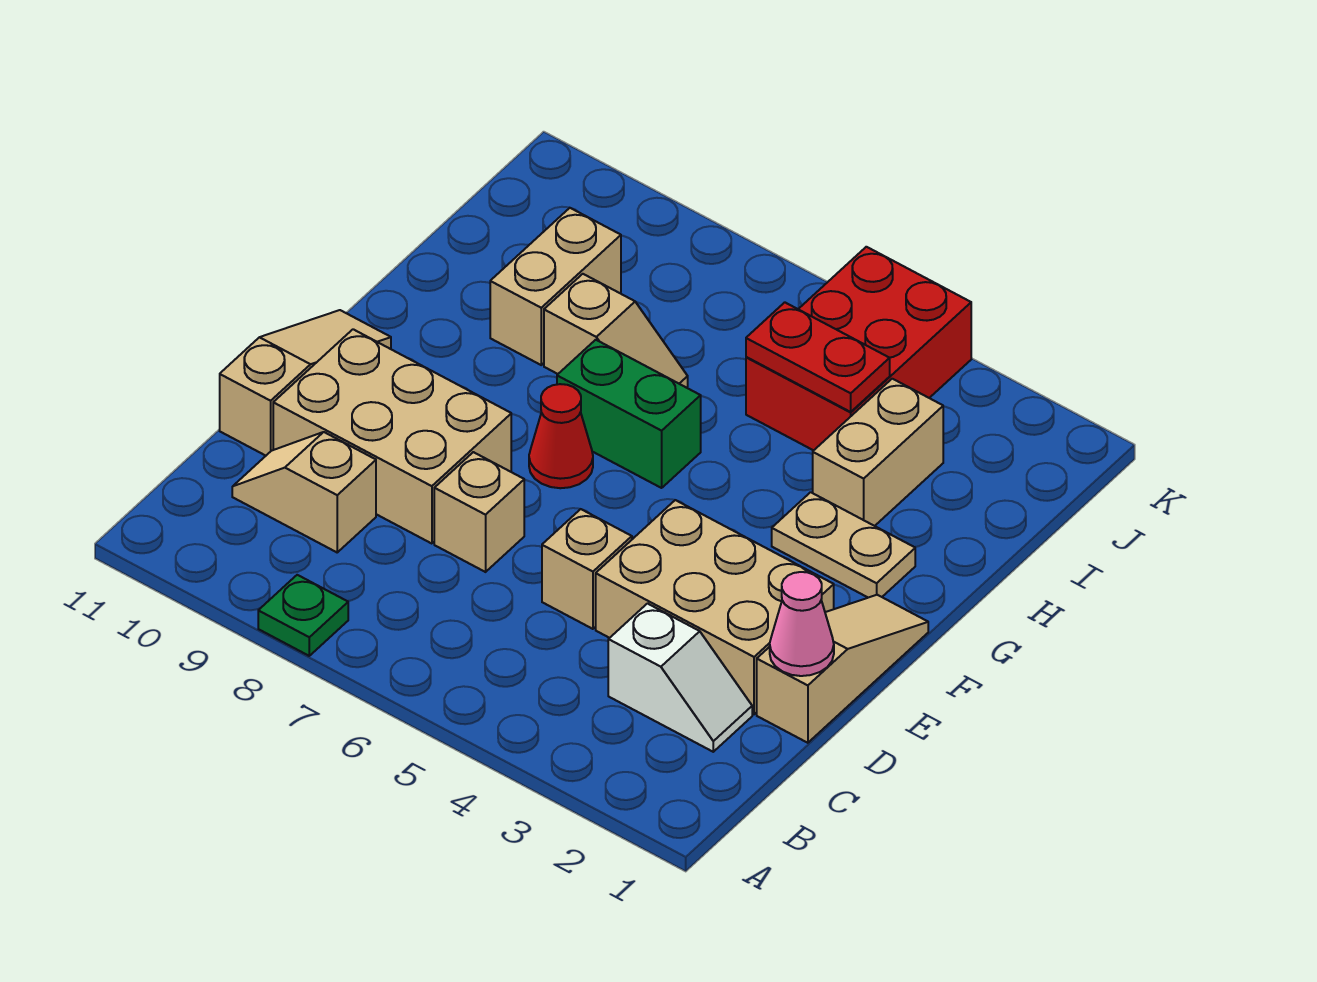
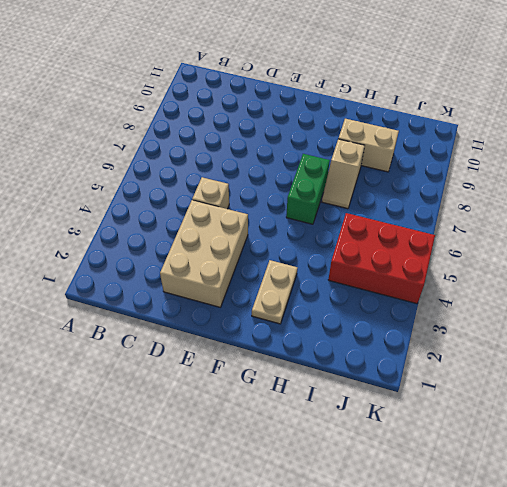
none -> green 1x1 plate [258,575,348,656]
none -> white 1x2 slope [608,604,752,752]
none -> tan 1x2 slope [232,432,376,552]

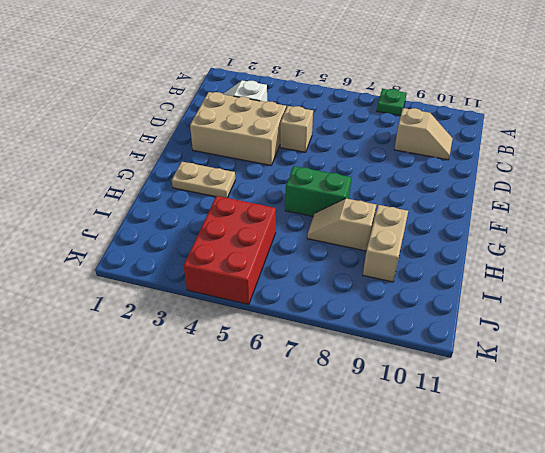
none -> tan 1x3 slope [757,595,928,743]
none -> tan 1x1 brick [434,452,524,572]
none -> tan 2x3 brick [273,329,511,544]

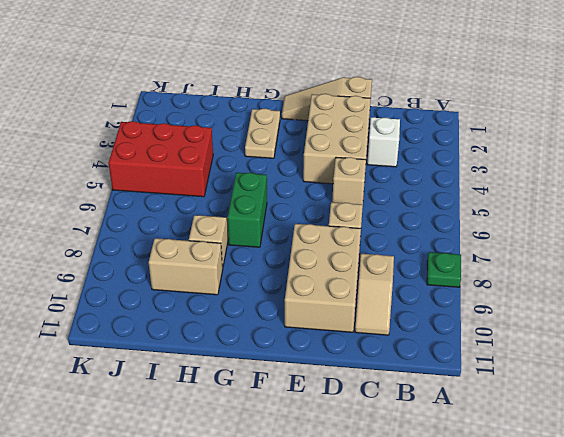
none -> tan 1x3 slope [220,310,391,456]
none -> red 1x1 cone [529,384,593,488]
none -> tan 1x2 brick [813,379,943,526]

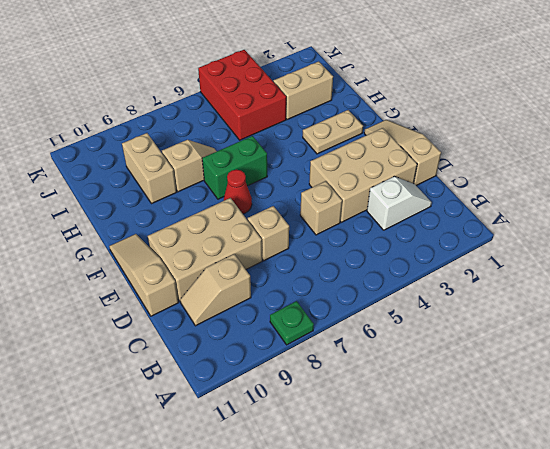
tan 1x2 brick [273,61,333,120] -> tan 1x2 brick turned to [813,379,943,526]
none -> pink 1x1 cone [770,572,834,676]
none -> red 1x2 plate [746,302,890,412]

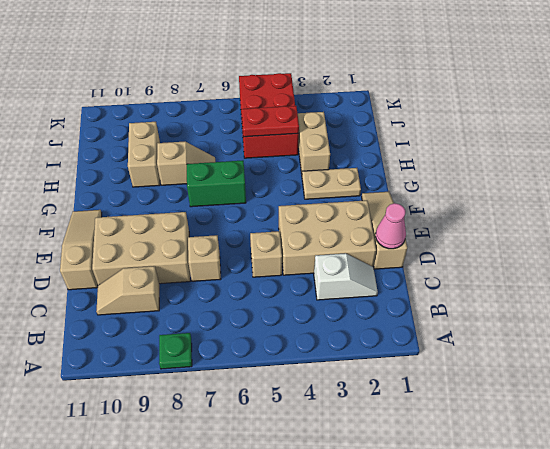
none -> red 1x1 cone [529,384,593,488]

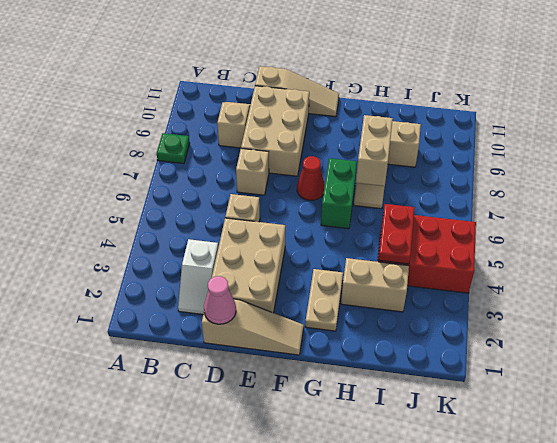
tan 1x2 brick [356,115,393,186] -> none

